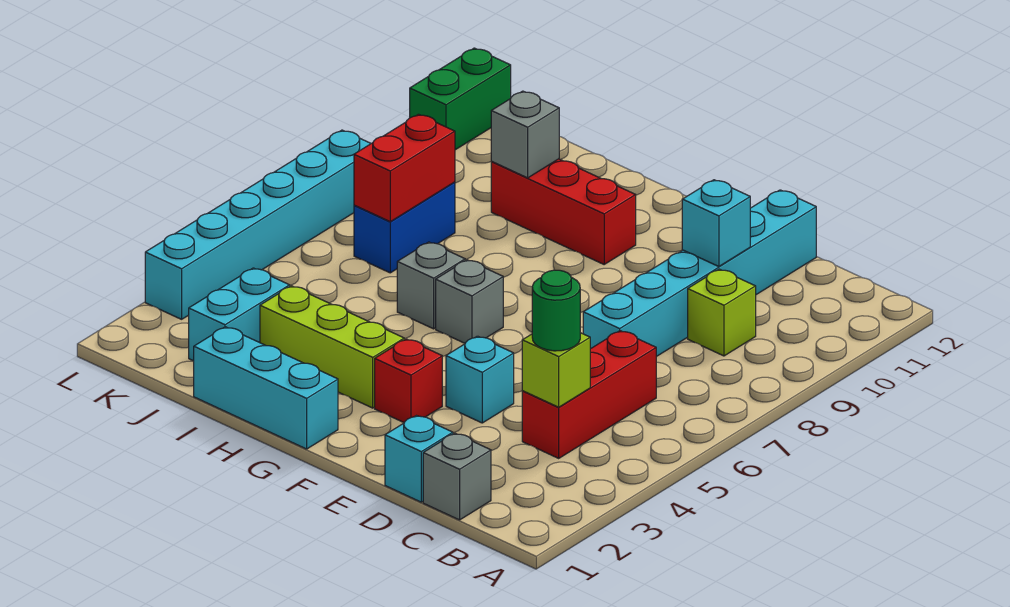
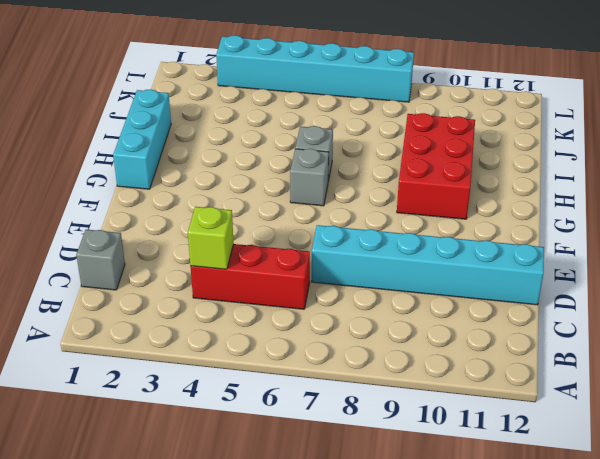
red 2x3 brick [397,113,475,219] -> red 1x3 brick [491,159,636,264]
none -> lime 1x1 brick [688,269,756,356]
none -> cyan 1x1 brick [385,416,453,502]
none -> cyan 1x1 brick [446,336,514,423]

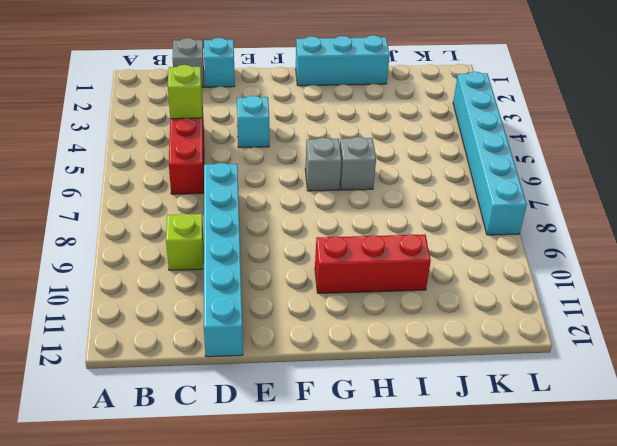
none -> red 1x1 brick [375,339,442,422]
none -> lime 1x3 brick [260,286,404,408]
none -> cyan 1x2 brick [189,268,290,361]

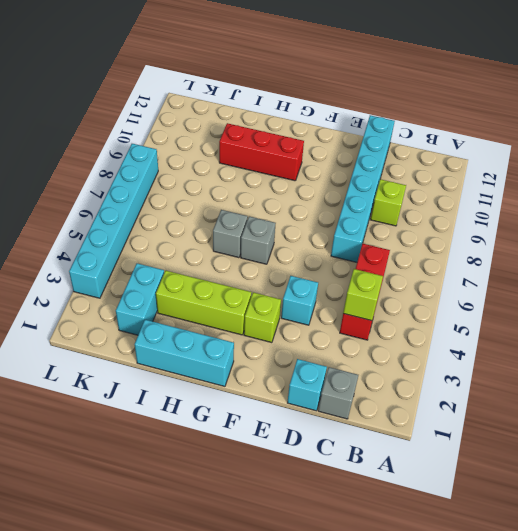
lime 1x1 brick [244,292,281,343] -> red 1x1 brick [375,339,442,422]
none -> blue 1x2 brick [354,182,455,273]
none -> green 1x2 brick [410,48,511,150]
none -> cyan 1x1 brick [682,180,750,267]

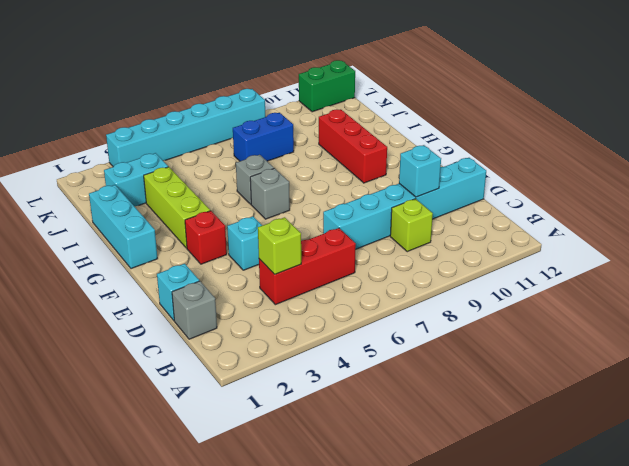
none -> grey 1x1 brick [491,91,559,178]
none -> red 1x2 brick [354,114,455,222]
none -> green 1x1 round brick [532,270,580,351]

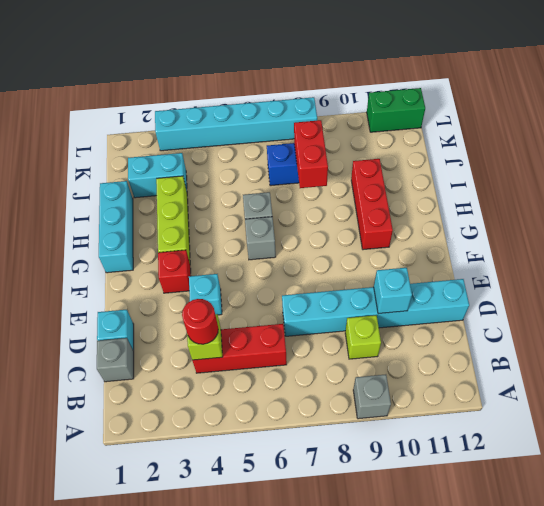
grey 1x1 brick [353,374,391,419] -> grey 1x1 brick moved to [491,91,559,178]
red 1x1 round brick [182,299,218,344] -> green 1x1 round brick [532,270,580,351]
red 1x2 brick [294,120,328,188] -> red 1x2 brick turned to [354,114,455,222]

